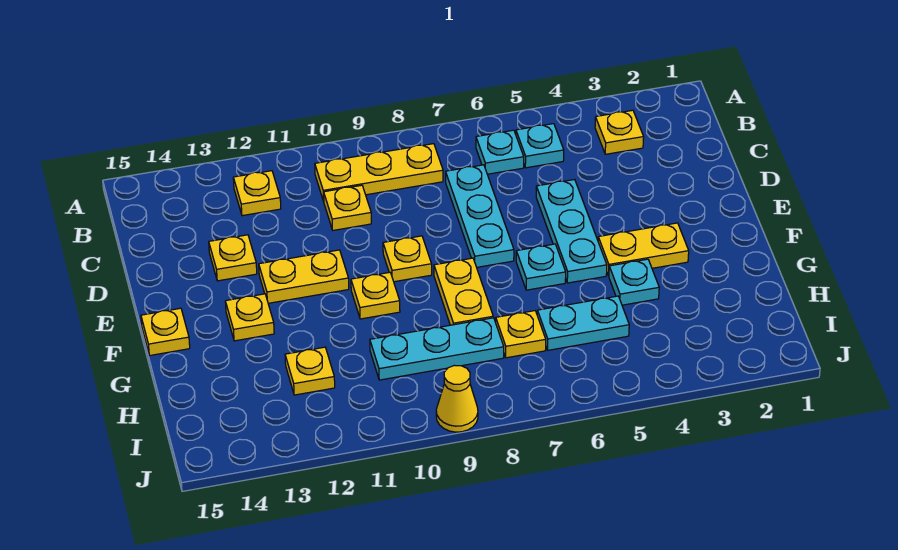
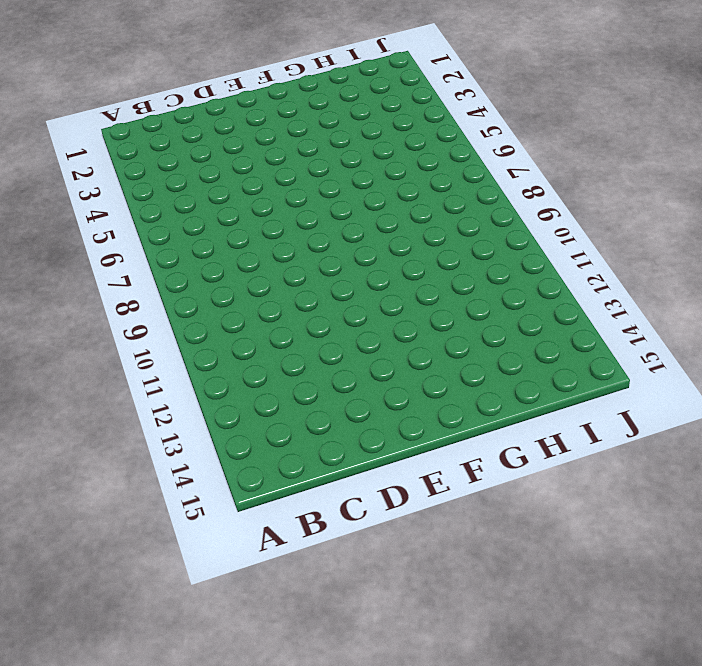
none -> yellow 1x1 plate [595,110,644,154]
none -> cyan 1x1 plate [516,124,564,168]
none -> cyan 1x1 plate [476,130,524,174]

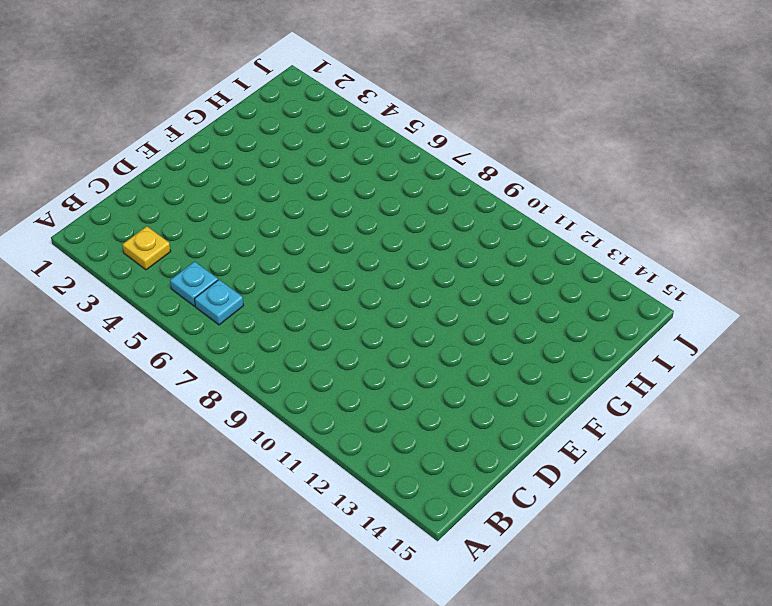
none -> yellow 1x3 plate [315,144,443,201]
none -> yellow 1x1 plate [233,171,281,216]
none -> cyan 1x3 plate [446,165,514,267]

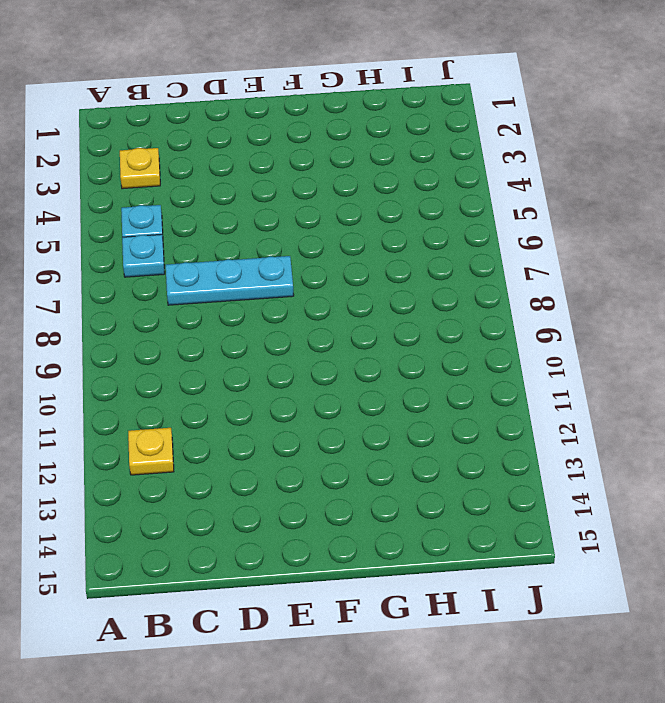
none -> yellow 1x3 plate [315,144,443,201]
none -> yellow 1x1 plate [324,185,371,230]
none -> cyan 1x3 plate [536,180,607,283]

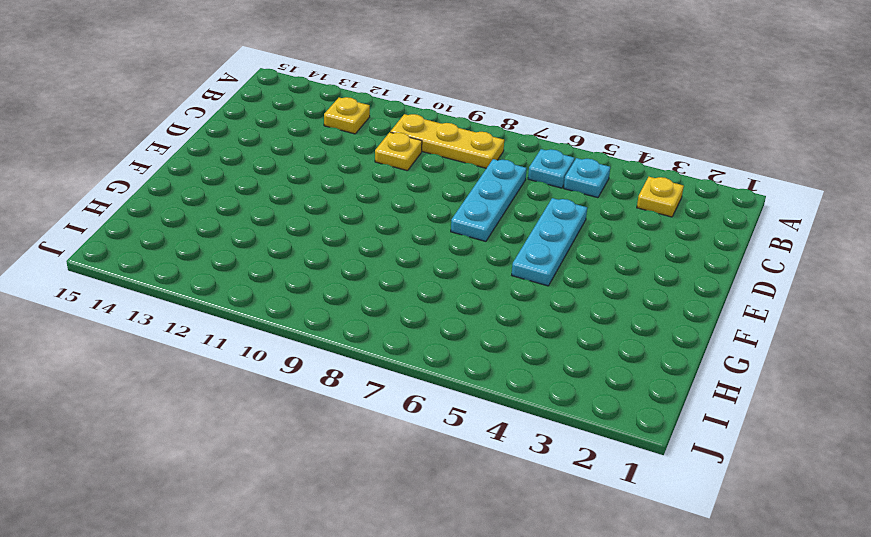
none -> yellow 1x1 plate [209,235,257,281]
none -> yellow 1x1 plate [383,236,432,282]
none -> yellow 1x2 plate [259,250,349,303]

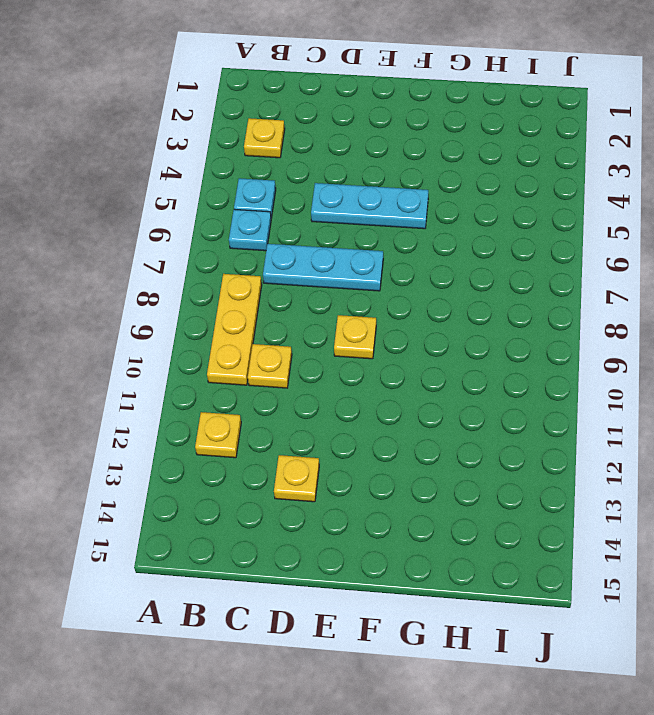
none -> yellow 1x2 plate [259,250,349,303]
none -> yellow 1x2 plate [598,223,689,276]
none -> cyan 1x1 plate [516,244,566,290]

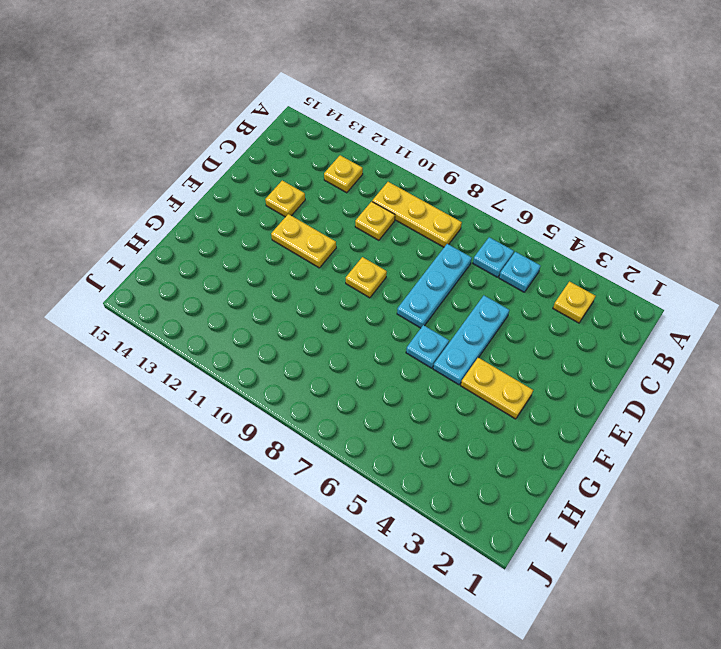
none -> yellow 1x2 plate [434,258,493,325]
none -> yellow 1x1 plate [351,272,400,319]
none -> yellow 1x1 plate [225,294,274,341]

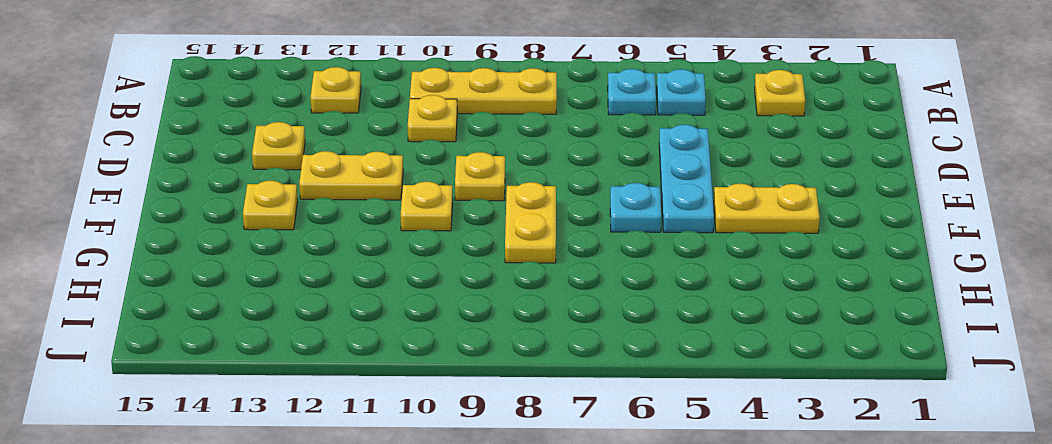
none -> cyan 1x3 plate [446,165,514,267]
none -> yellow 1x1 plate [141,308,190,355]
none -> cyan 1x1 plate [609,259,659,305]

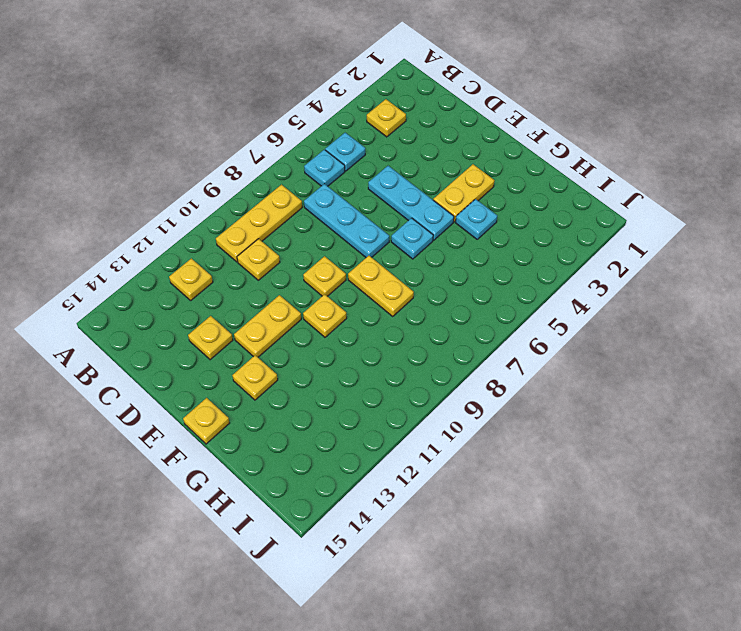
none -> cyan 1x2 plate [537,296,629,350]
none -> yellow 1x1 plate [496,311,546,358]
none -> cyan 1x3 plate [370,318,504,380]

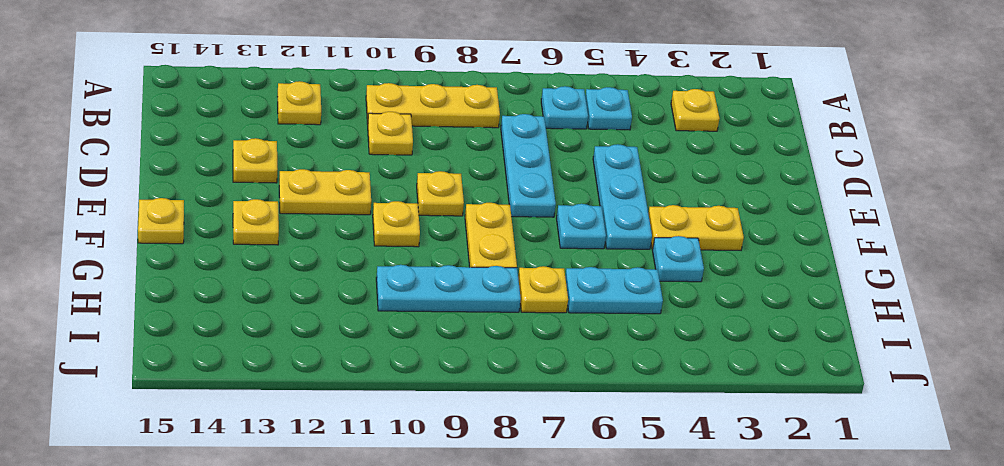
none -> yellow 1x1 plate [285,347,335,395]
none -> yellow 1x1 cone [436,365,478,432]

